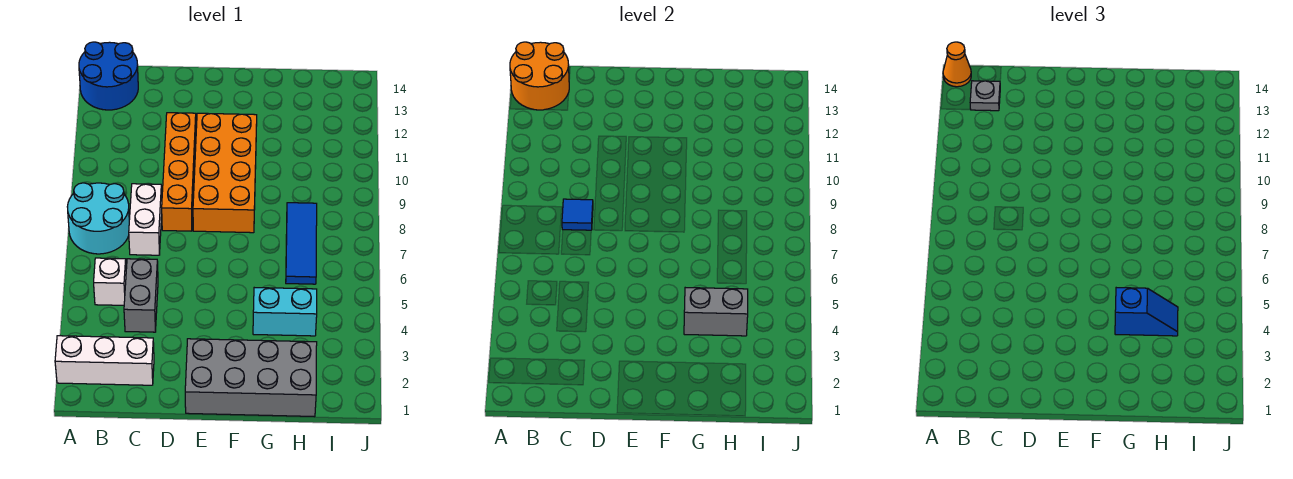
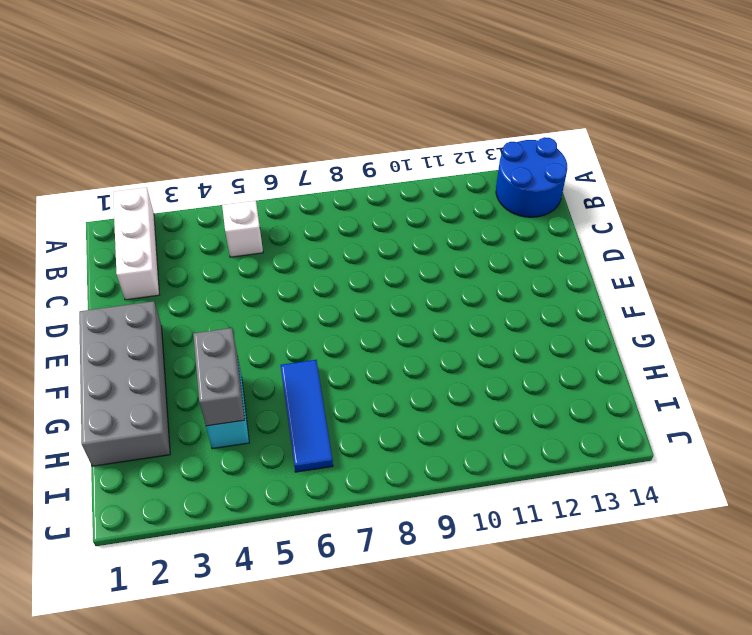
blue 1x3 tile [281,360,333,472] -> blue 1x3 tile turned to [286,203,317,284]
none -> cyan 2x2 round brick [67,183,129,254]
none -> grey 1x2 brick [124,259,158,332]
none -> white 1x2 brick [129,184,162,255]

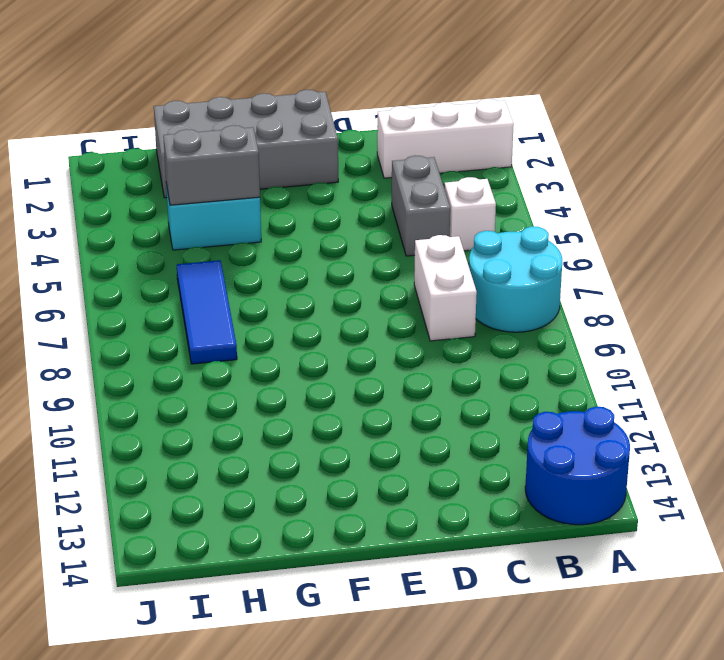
none -> orange 1x4 brick [162,113,196,231]
none -> orange 2x4 brick [193,113,257,233]
none -> orange 2x2 round brick [510,42,569,110]

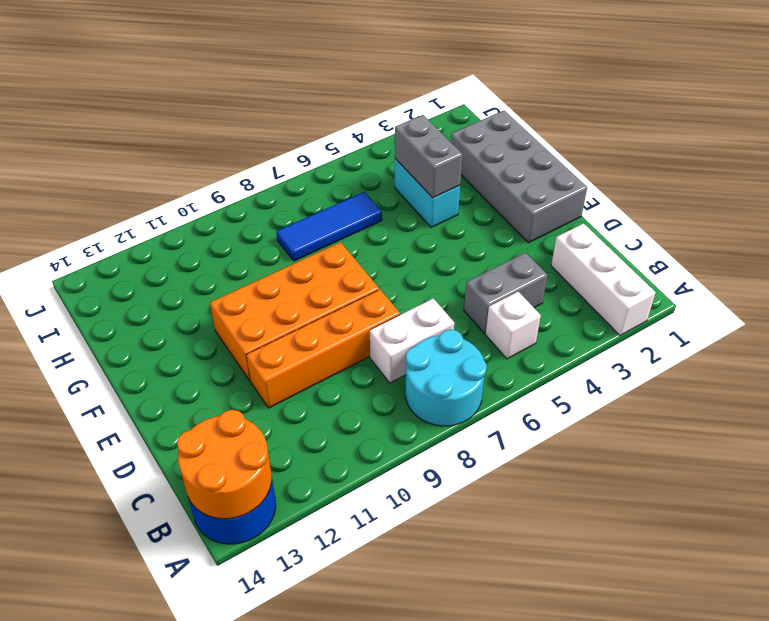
none -> blue 1x1 tile [562,199,593,230]
none -> orange 1x1 cone [943,42,971,87]
none -> grey 1x1 plate [970,81,1000,111]

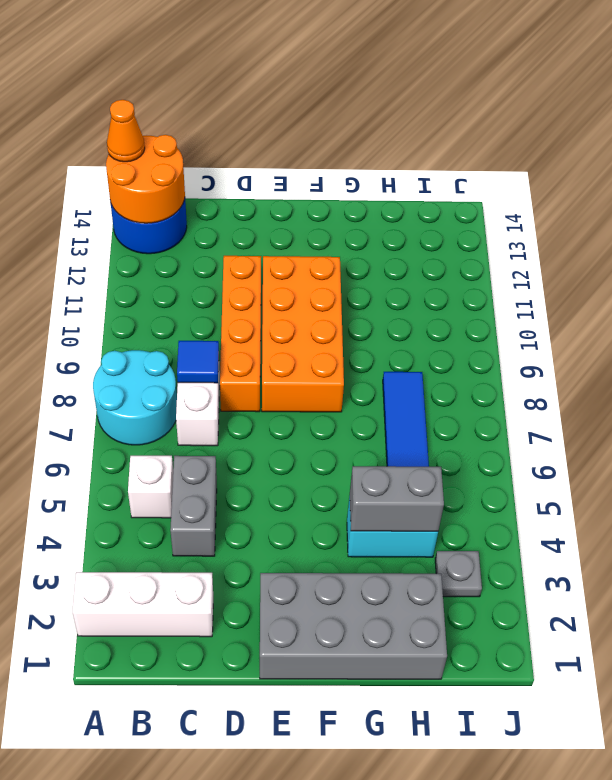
grey 1x1 plate [435,551,482,597] -> grey 1x1 plate moved to [970,81,1000,111]
none -> blue 1x2 slope [1115,288,1178,336]

